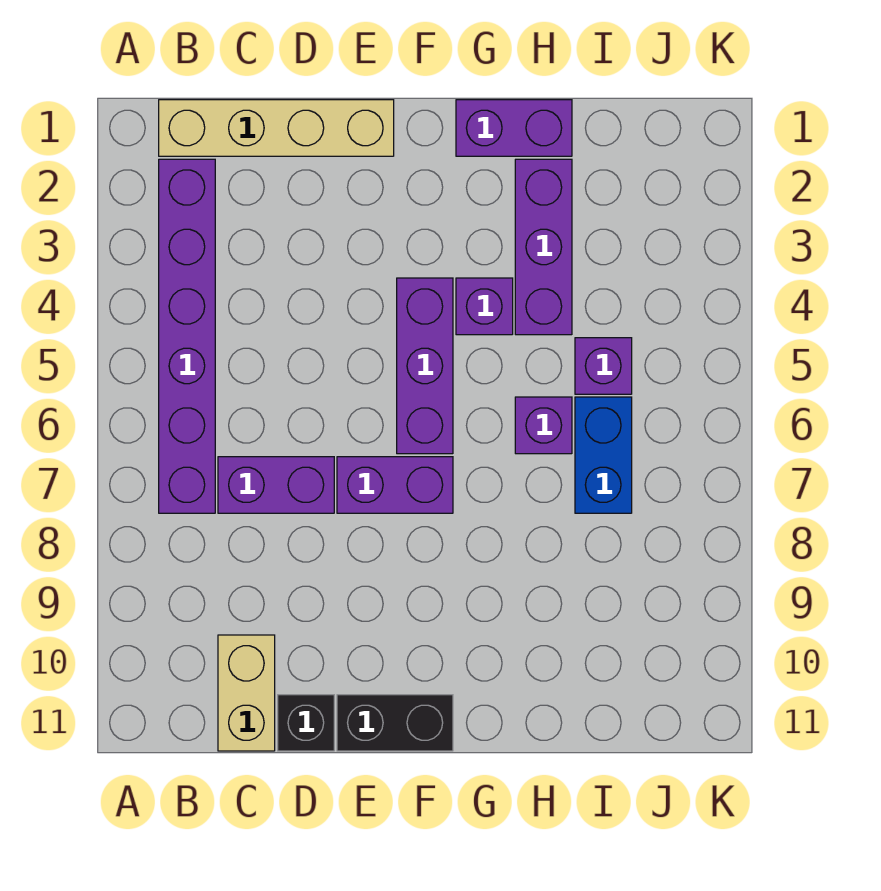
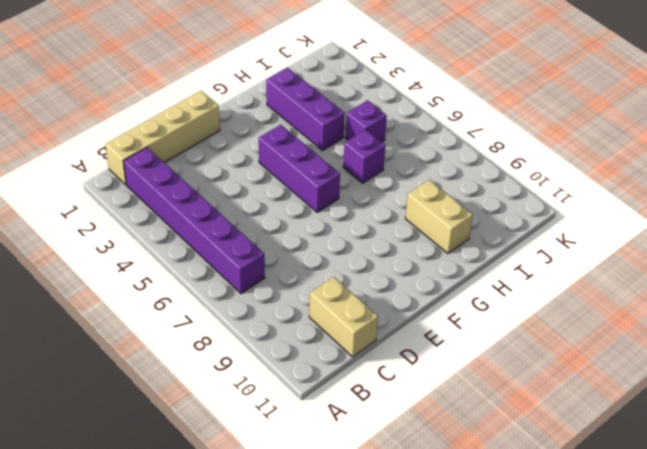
tan 1x2 brick [405,180,473,253] -> none
none -> purple 1x2 brick [218,457,334,513]
none -> black 1x1 brick [278,695,334,751]
none -> purple 1x2 brick [337,457,453,513]

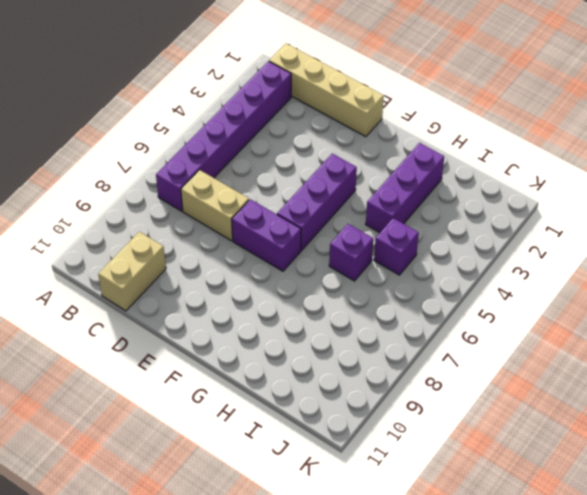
tan 1x2 brick [181,170,249,241] -> purple 1x2 brick [218,457,334,513]
none -> black 1x1 brick [278,695,334,751]
none -> black 1x2 brick [337,695,453,751]
none -> purple 1x2 brick [456,100,572,156]

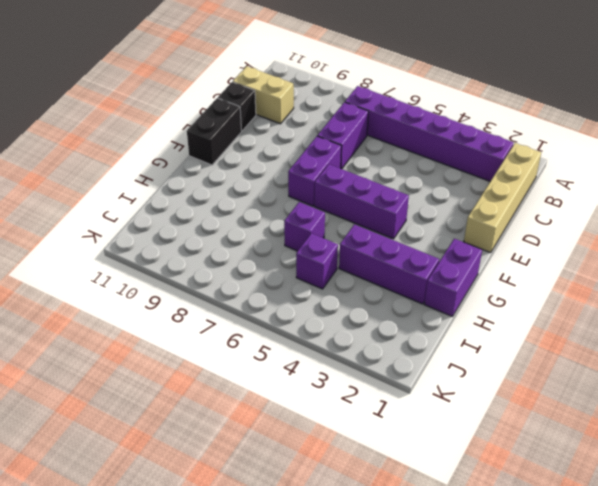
none -> purple 1x1 brick [456,278,513,335]
none -> blue 1x2 brick [575,397,632,513]

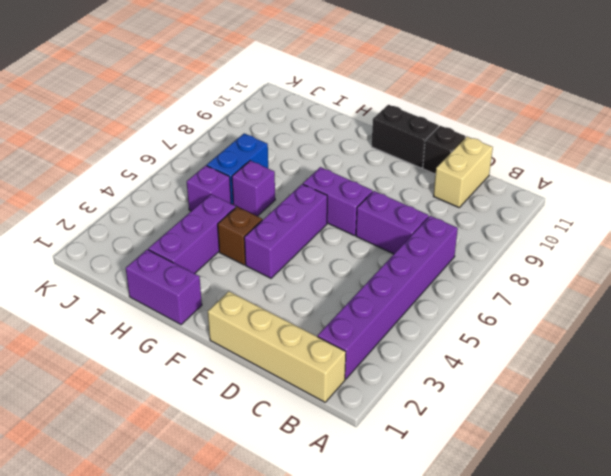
brown 1x1 brick [218,207,262,265] -> purple 1x1 brick [456,278,513,335]

